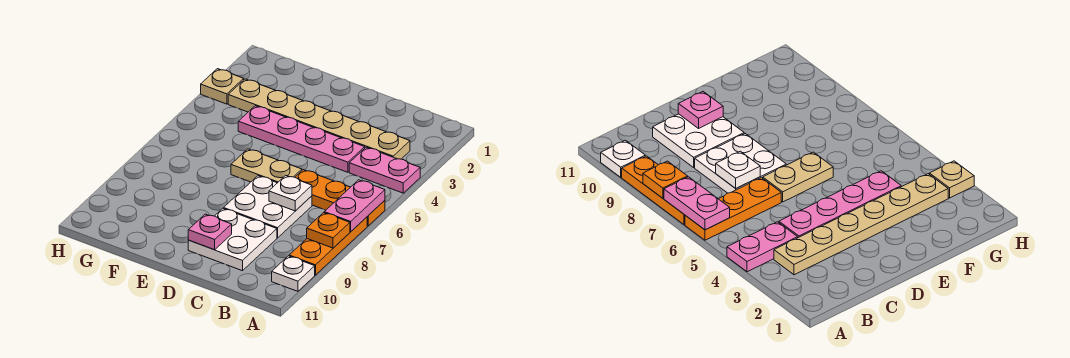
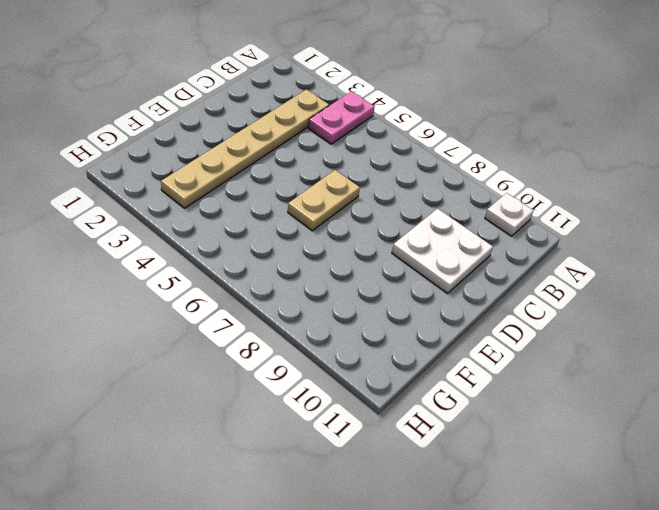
none -> orange 1x3 plate [295,170,385,226]
none -> orange 1x3 plate [289,217,367,275]
none -> pink 1x4 plate [238,106,365,172]

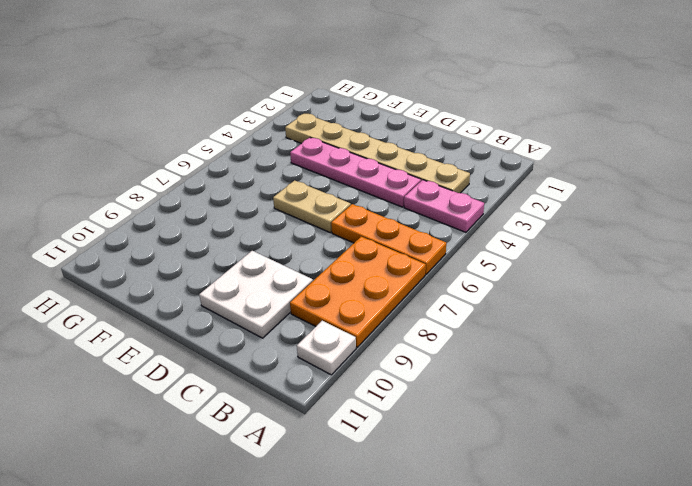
orange 2x3 plate [290,237,426,347] -> orange 1x3 plate [289,217,367,275]
none -> white 2x2 plate [224,176,312,238]
none -> tan 1x1 plate [201,69,244,104]
none -> pink 1x2 plate [324,180,385,232]

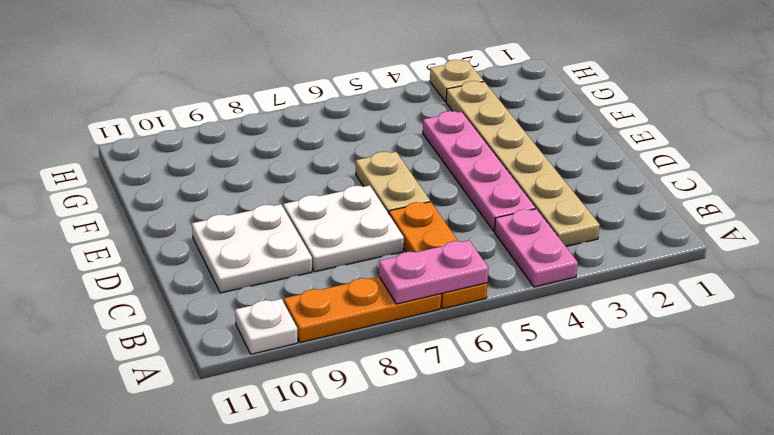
none -> orange 1x1 plate [307,213,350,248]
none -> white 1x1 plate [269,175,312,211]
none -> pink 1x1 plate [188,214,232,250]

